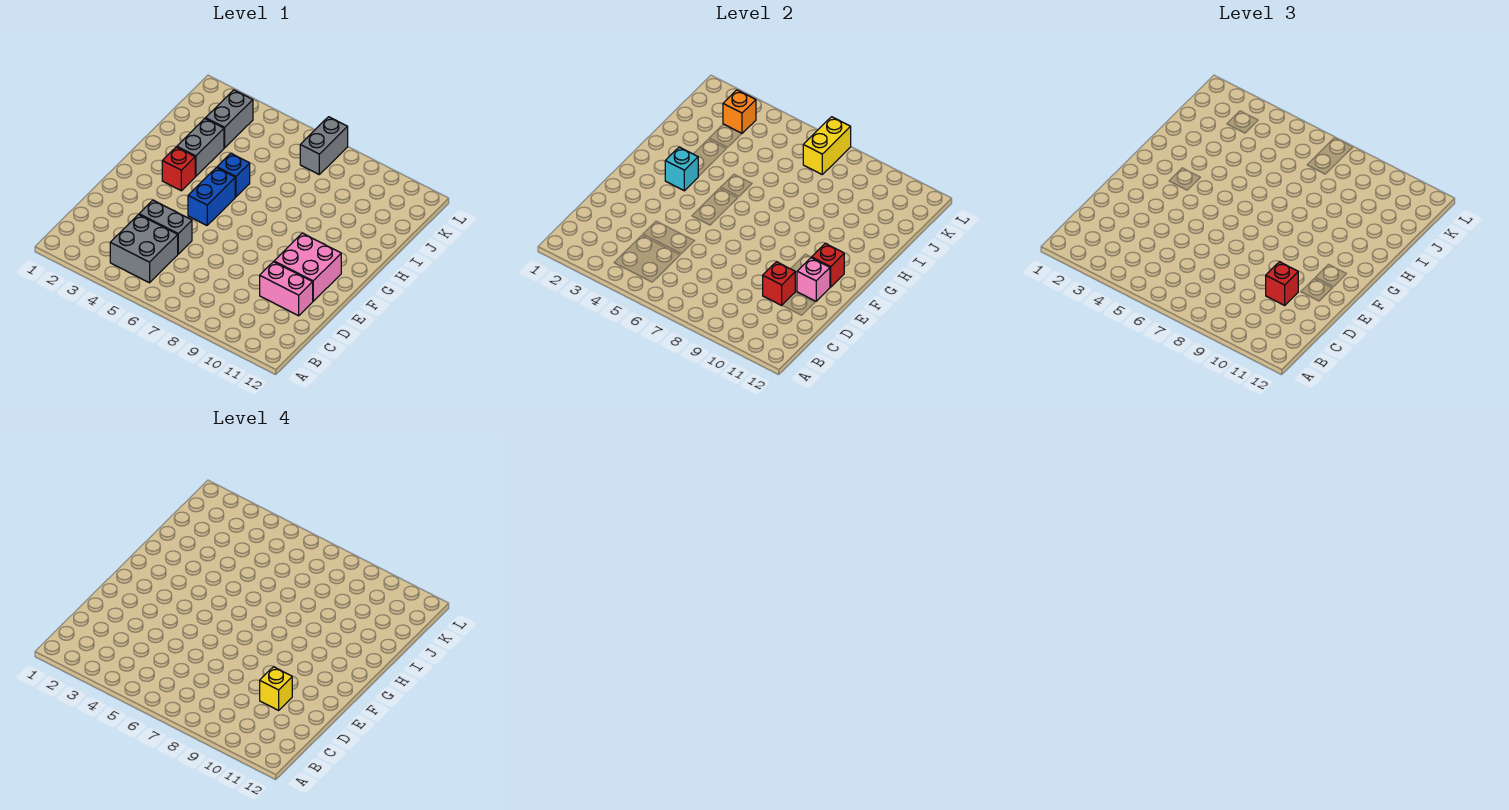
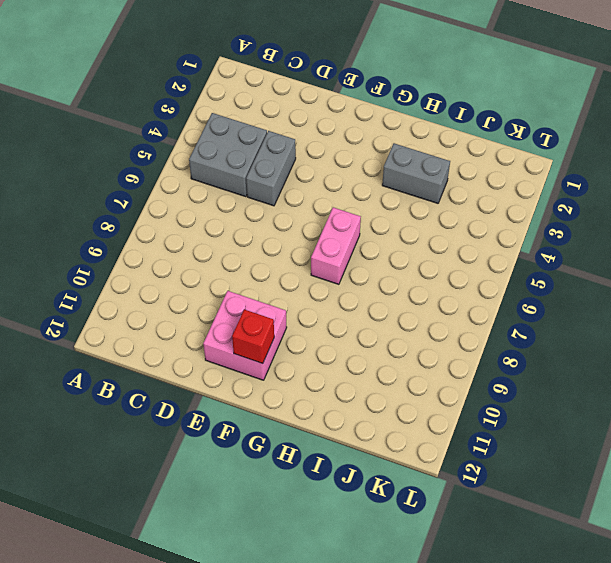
pink 1x2 brick [311,207,361,284] -> pink 1x2 brick moved to [260,262,313,316]
none -> blue 1x2 brick [188,168,235,225]
none -> red 1x1 brick [162,147,195,191]
none -> blue 1x1 brick [217,153,250,197]

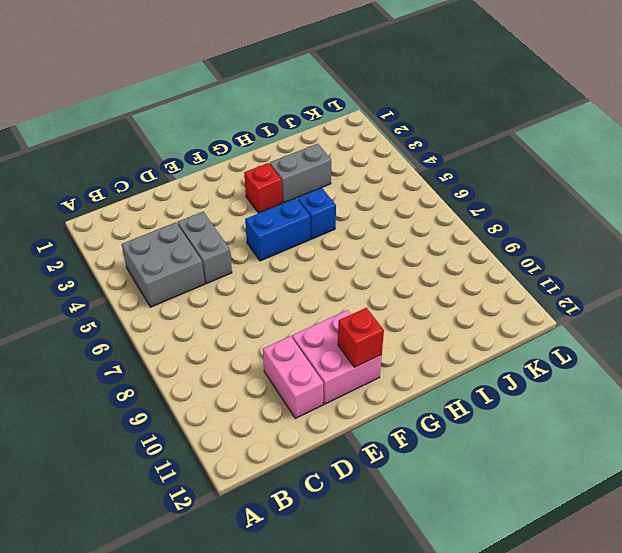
none -> grey 1x2 brick [206,90,253,148]
none -> grey 1x2 brick [300,117,348,174]
none -> red 1x1 brick [763,262,795,305]

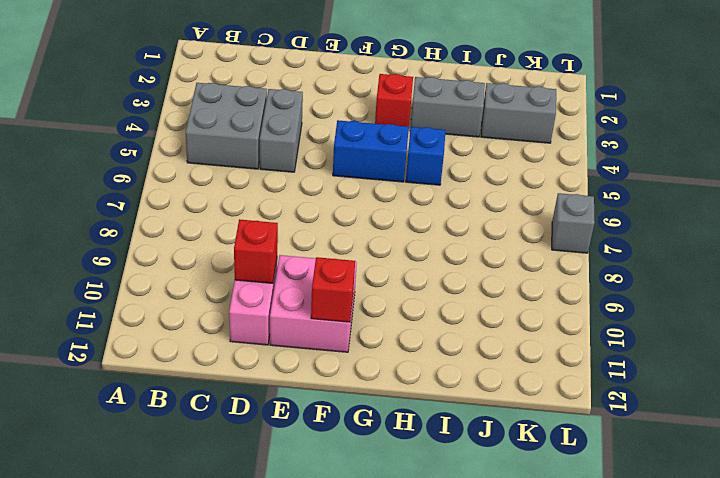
grey 1x1 brick [552,193,595,253] -> grey 1x2 brick [300,117,348,174]
none -> pink 1x1 brick [797,258,830,301]
none -> cyan 1x1 brick [665,147,698,191]
none -> orange 1x1 brick [723,90,756,133]

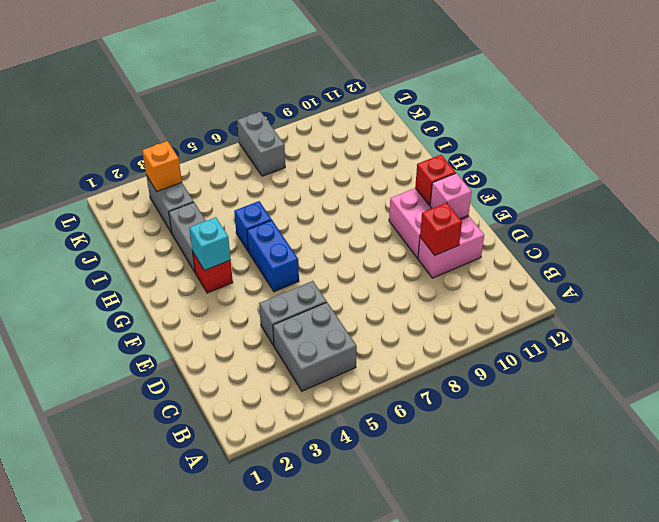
none -> yellow 1x2 brick [803,117,851,174]
none -> red 1x1 brick [1266,262,1298,305]
none -> yellow 1x1 brick [260,667,292,710]

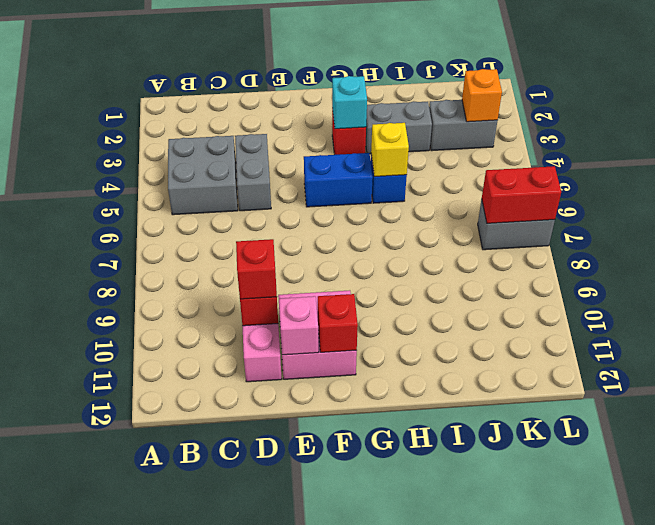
yellow 1x1 brick [371,123,409,176] -> yellow 1x1 brick moved to [260,667,292,710]
red 1x2 brick [482,166,561,223] -> yellow 1x2 brick [803,117,851,174]

